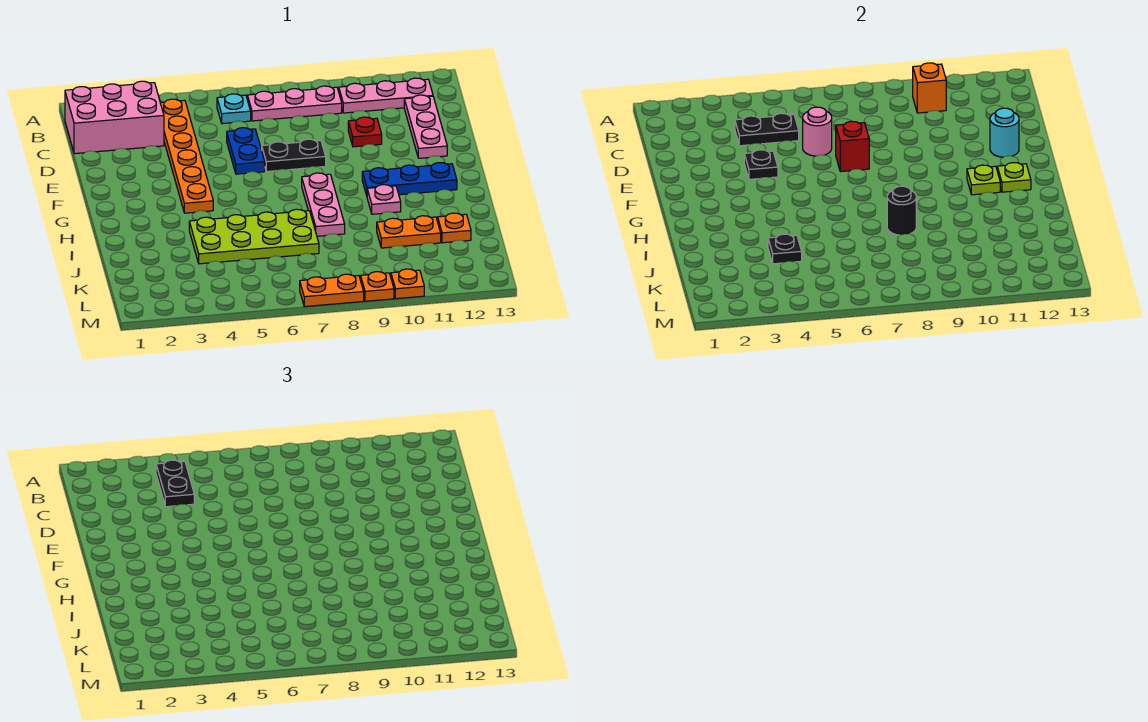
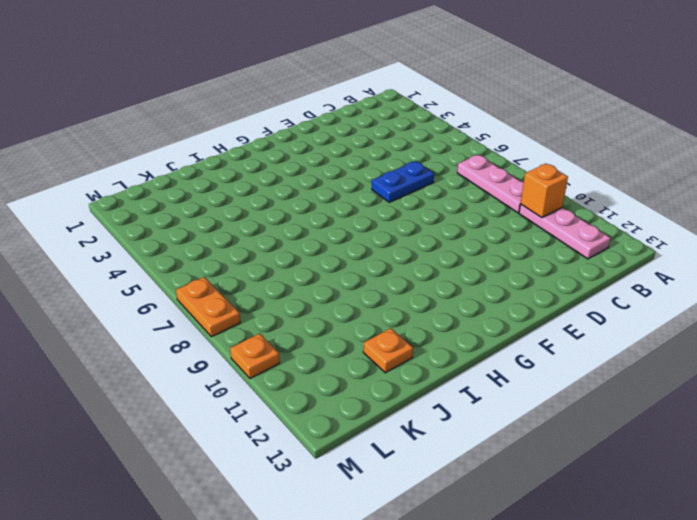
none -> pink 2x3 brick [65,81,164,154]
none -> orange 1x6 plate [161,99,213,213]
none -> cyan 1x1 plate [217,94,251,124]

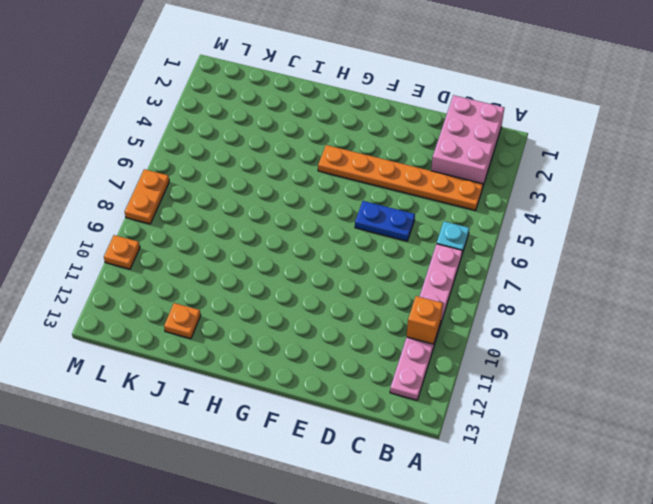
none -> pink 1x3 plate [404,95,447,158]
none -> red 1x1 plate [348,117,382,147]
none -> black 1x2 plate [262,139,326,172]

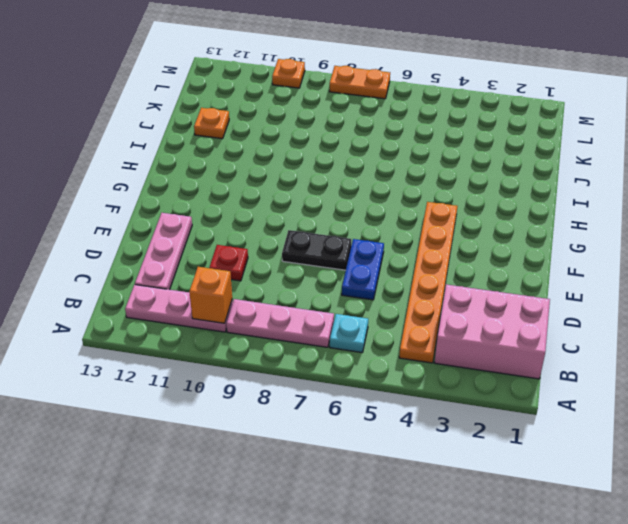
none -> pink 1x3 plate [302,173,345,236]
none -> blue 1x3 plate [362,163,457,196]
none -> pink 1x1 plate [367,185,401,214]

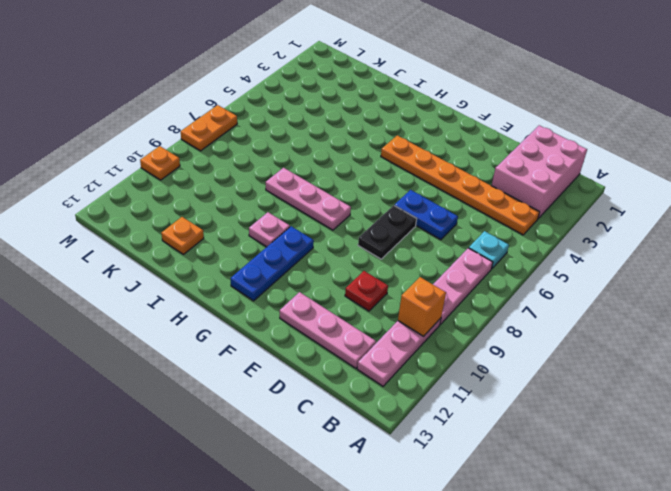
none -> lime 2x4 plate [189,209,319,264]
none -> orange 1x2 plate [377,216,441,248]
none -> orange 1x1 plate [361,272,394,301]

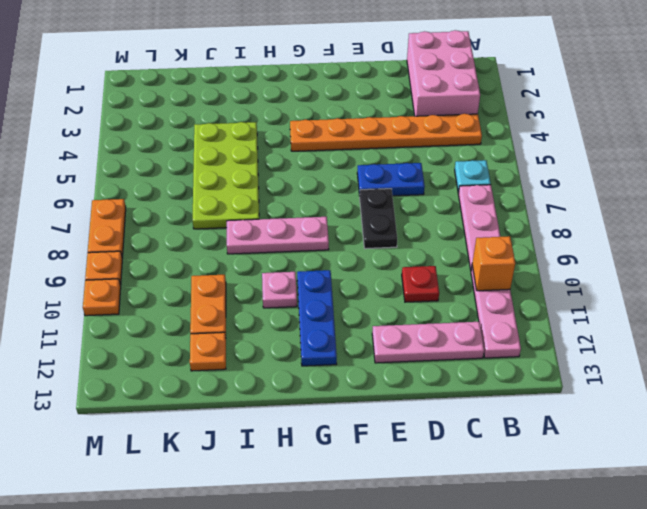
none -> black 1x2 plate [735,113,799,146]
none -> pink 1x1 round brick [803,107,832,156]
none -> black 1x1 plate [744,150,778,179]

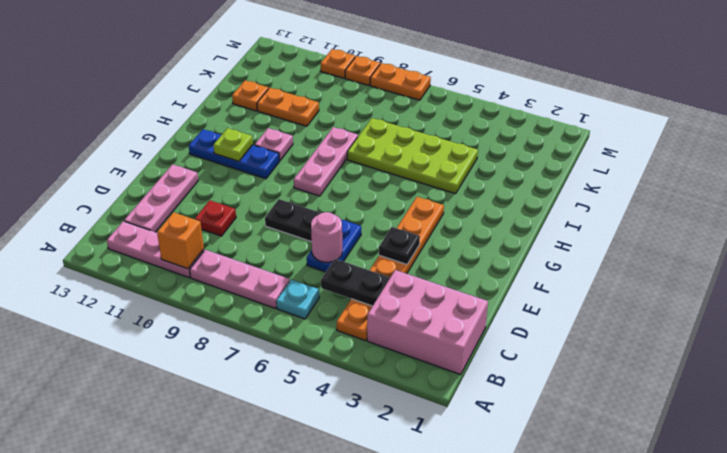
none -> red 1x1 brick [836,121,869,172]
none -> cyan 1x1 round brick [990,108,1019,157]
none -> lime 1x1 plate [997,163,1031,192]

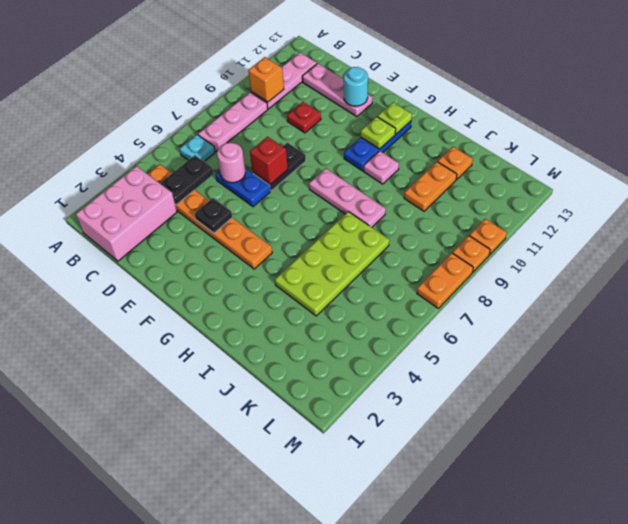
none -> black 1x1 round brick [887,186,916,235]
none -> black 1x1 plate [768,234,802,264]
none -> black 1x2 plate [156,460,194,507]

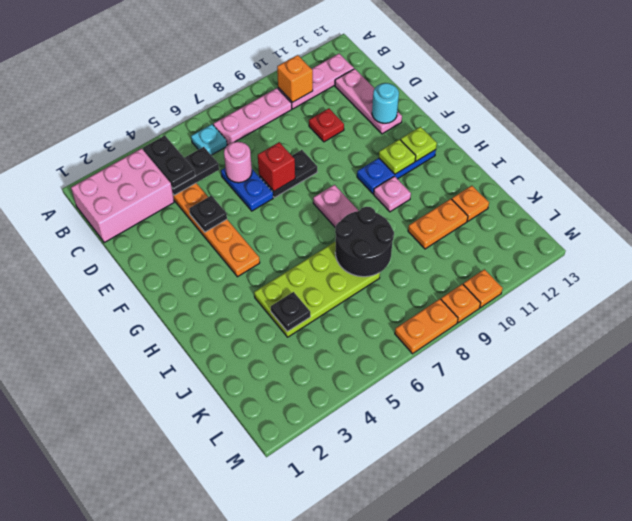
black 2x2 round brick [335,207,394,277] -> black 1x1 round brick [887,186,916,235]

